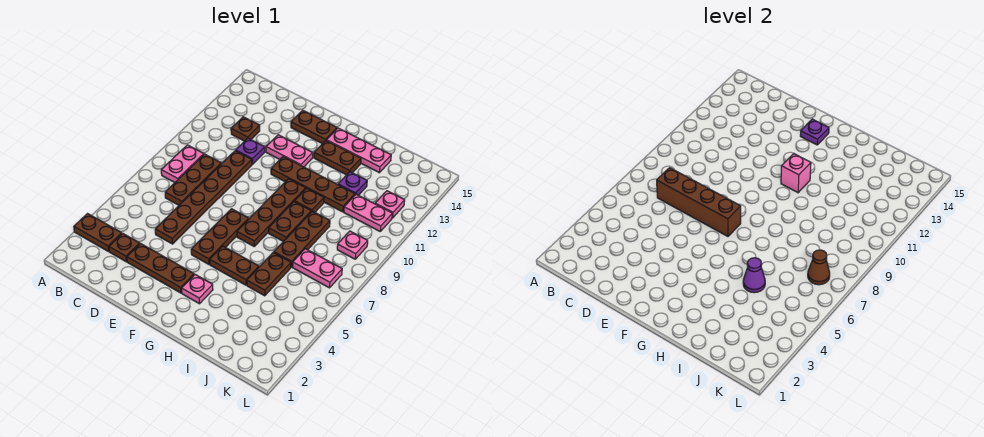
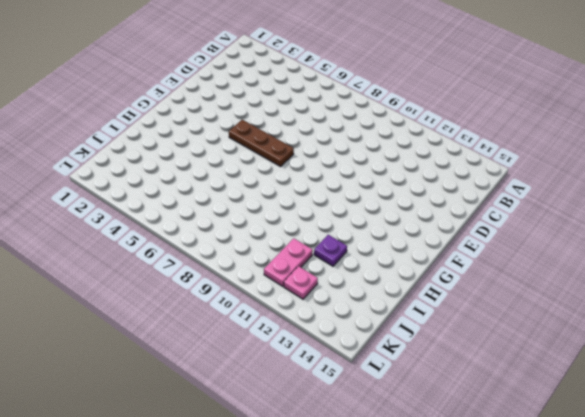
none -> brown 1x2 plate [74,214,122,252]
none -> pink 1x2 plate [161,145,204,183]
none -> brown 1x1 plate [109,233,140,262]
none -> brown 1x3 plate [165,154,221,205]

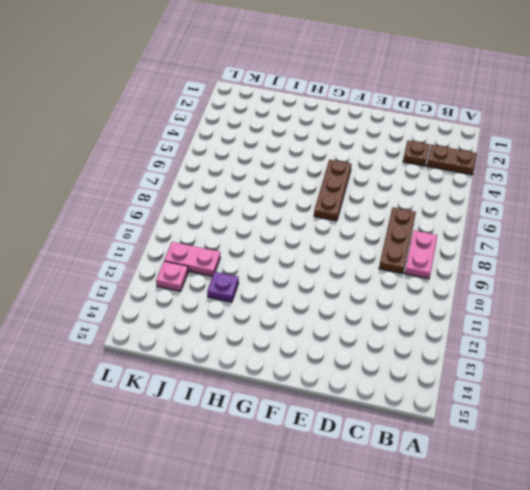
none -> brown 1x1 plate [231,117,260,141]
none -> brown 1x3 plate [127,244,194,293]
none -> brown 1x6 plate [155,151,252,244]
none -> purple 1x1 plate [236,138,265,164]

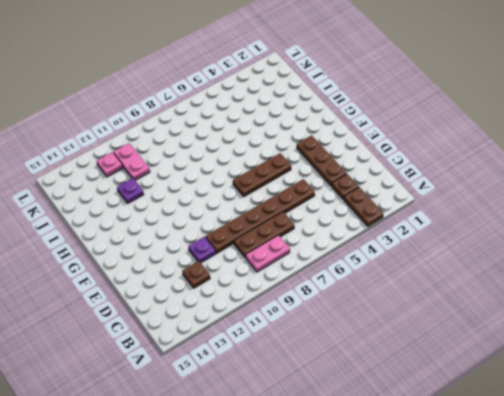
none -> pink 1x2 plate [266,135,313,167]
none -> brown 1x2 plate [291,110,337,144]
none -> brown 1x4 plate [271,157,355,212]
none -> pink 1x1 plate [182,275,213,304]

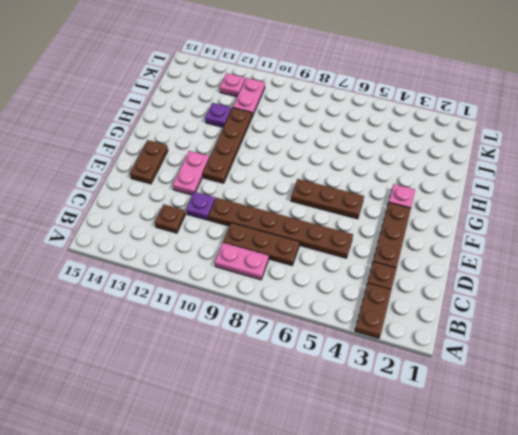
none -> brown 1x2 plate [210,246,259,285]
none -> brown 1x4 plate [237,179,306,246]
none -> brown 1x2 plate [314,141,361,175]
none -> pink 1x3 plate [326,128,391,173]

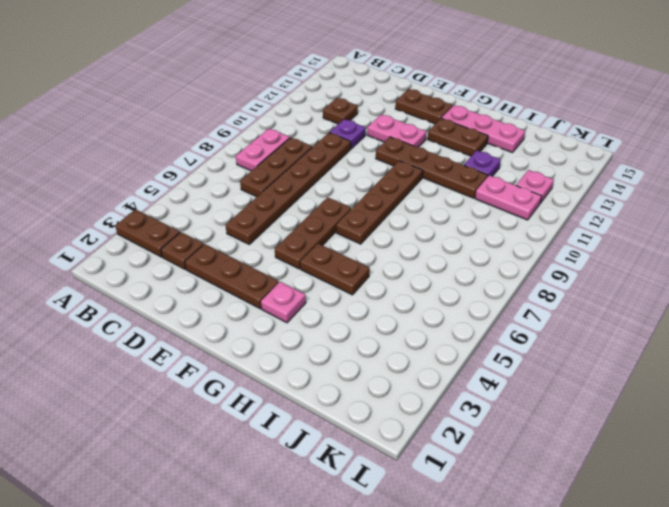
none -> brown 1x2 plate [268,201,311,242]
none -> brown 1x1 plate [295,188,324,212]
none -> brown 1x2 plate [247,252,291,296]
none -> brown 1x3 plate [274,211,330,267]

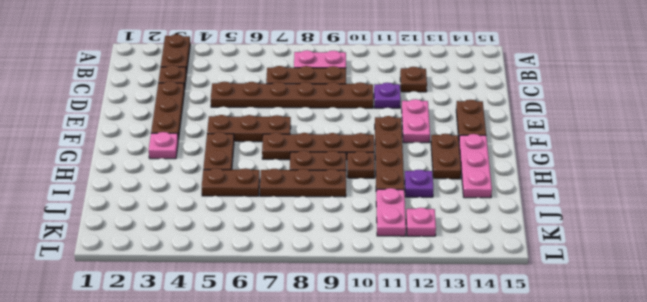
none -> pink 1x2 plate [292,249,342,288]
none -> pink 1x1 plate [337,231,368,259]
none -> brown 1x4 brick [657,168,741,236]
none -> purple 1x1 plate [800,119,829,145]

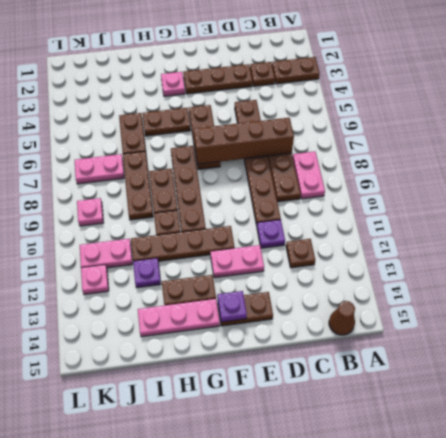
brown 1x1 cone [329,301,355,335] -> brown 1x1 cone moved to [808,250,830,285]
none -> pink 1x1 brick [781,154,811,193]
none -> purple 1x1 cone [743,258,765,293]

